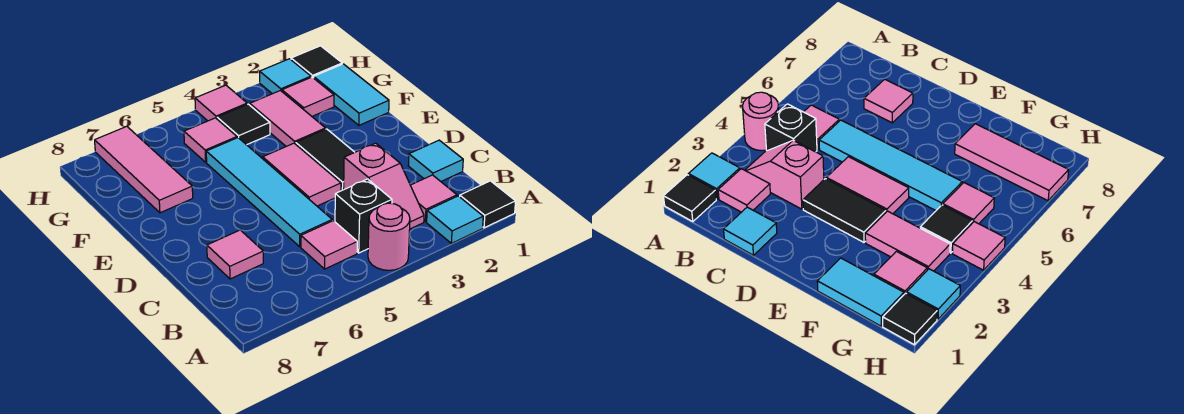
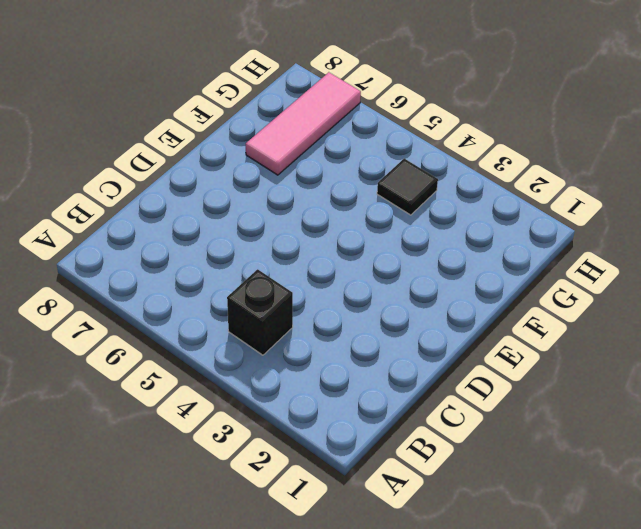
none -> black 1x1 tile [460,181,516,228]
none -> cyan 1x1 tile [427,196,483,243]
none -> pink 1x1 round brick [368,203,410,270]

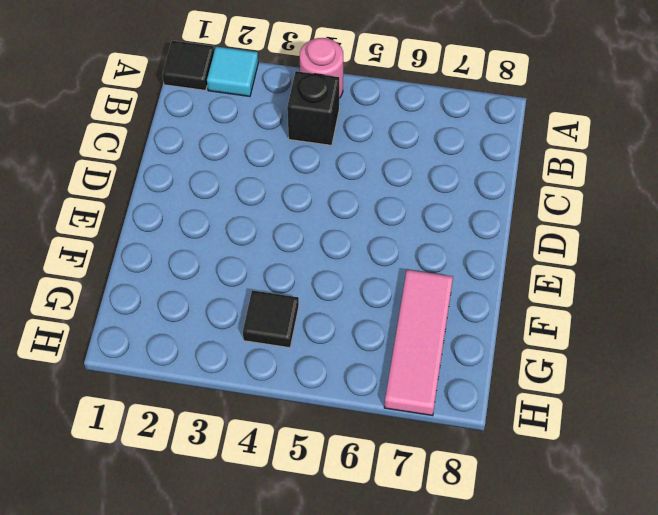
none -> pink 1x1 tile [410,175,457,222]
none -> pink 1x2 slope [344,143,424,229]
none -> pink 1x1 tile [301,221,357,269]

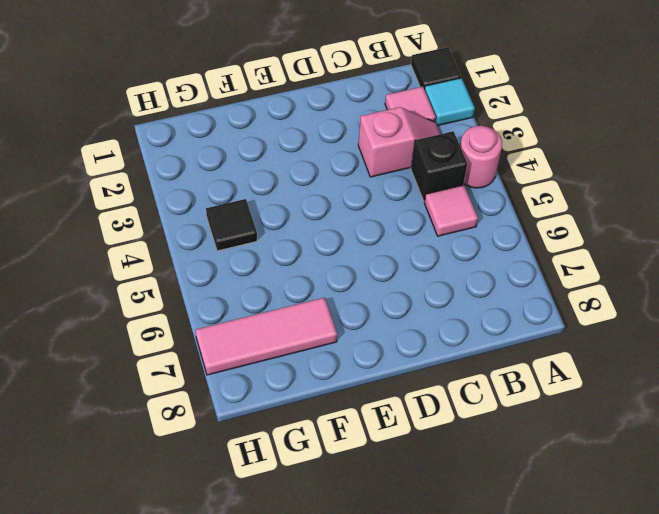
none -> cyan 1x1 tile [408,140,463,181]
none -> cyan 1x4 tile [206,138,332,247]
none -> pink 1x1 tile [207,230,263,279]

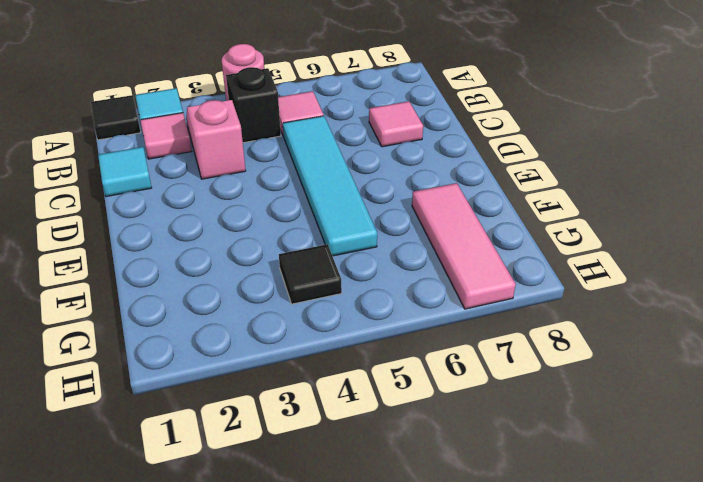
none -> black 1x2 tile [296,129,355,191]
none -> pink 1x2 tile [263,143,341,206]
none -> cyan 1x2 tile [314,64,389,125]

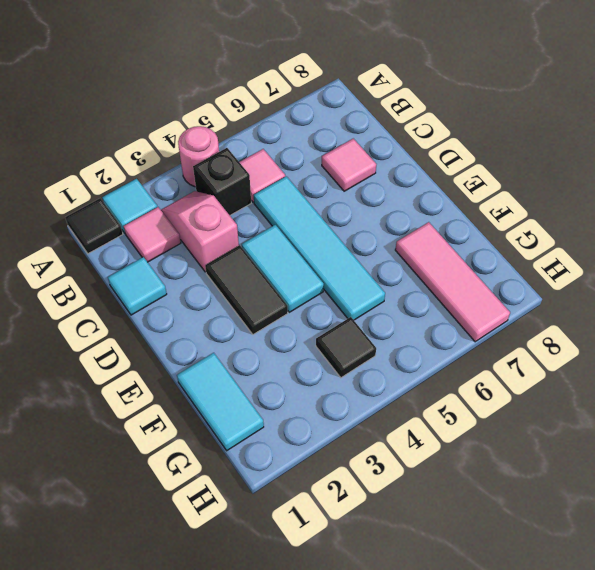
cyan 1x2 tile [242,225,324,312] -> pink 1x2 tile [263,143,341,206]
none -> pink 1x2 tile [250,91,326,146]
none -> pink 1x1 tile [282,77,334,116]
none -> pink 1x1 tile [184,118,237,162]

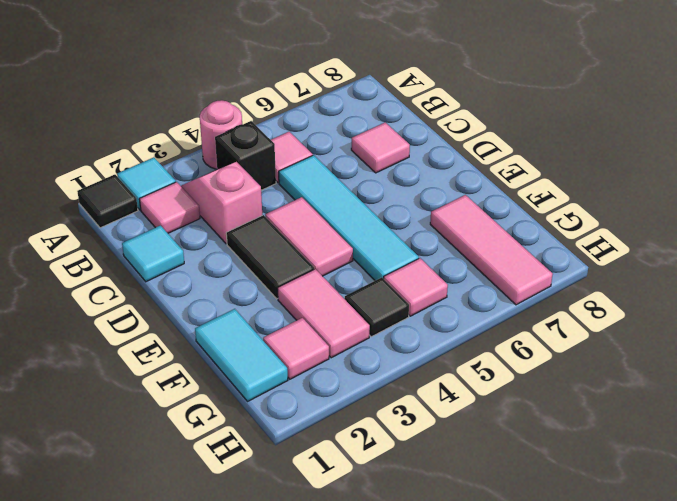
none -> black 1x1 tile [291,46,342,78]
none -> cyan 1x1 tile [260,59,311,94]
none -> pink 1x1 tile [195,85,247,121]

